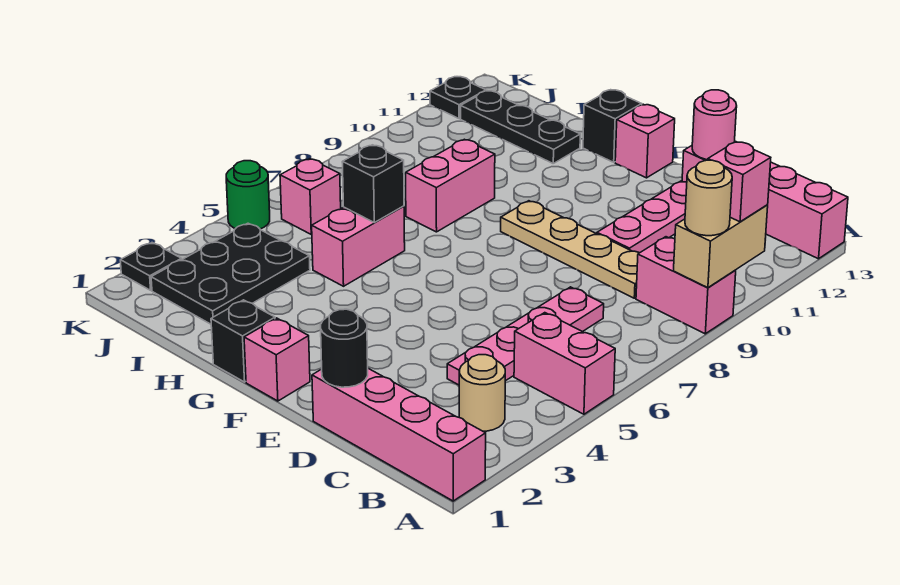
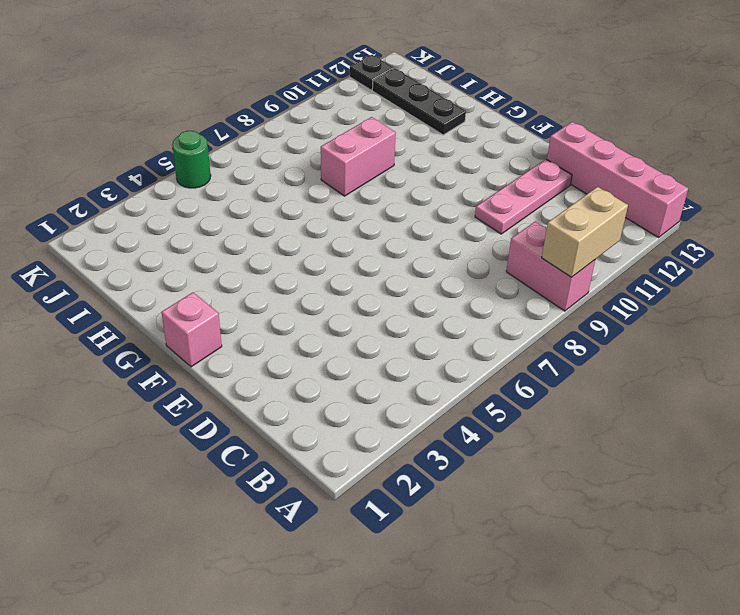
none -> pink 1x4 brick [312,368,486,501]
none -> pink 1x2 brick [514,313,615,414]
none -> tan 1x1 round brick [459,355,505,431]

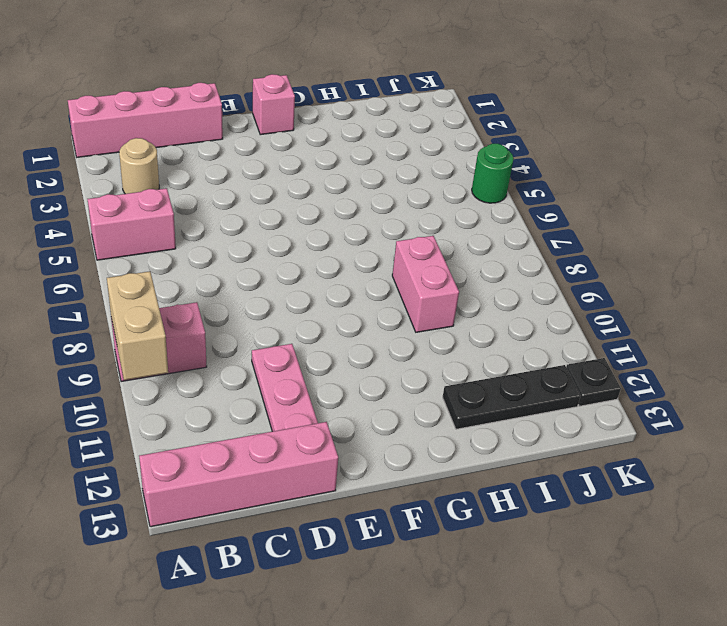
none -> pink 1x4 plate [447,287,604,385]
none -> tan 1x4 plate [501,201,639,298]
none -> pink 1x1 brick [615,104,675,178]

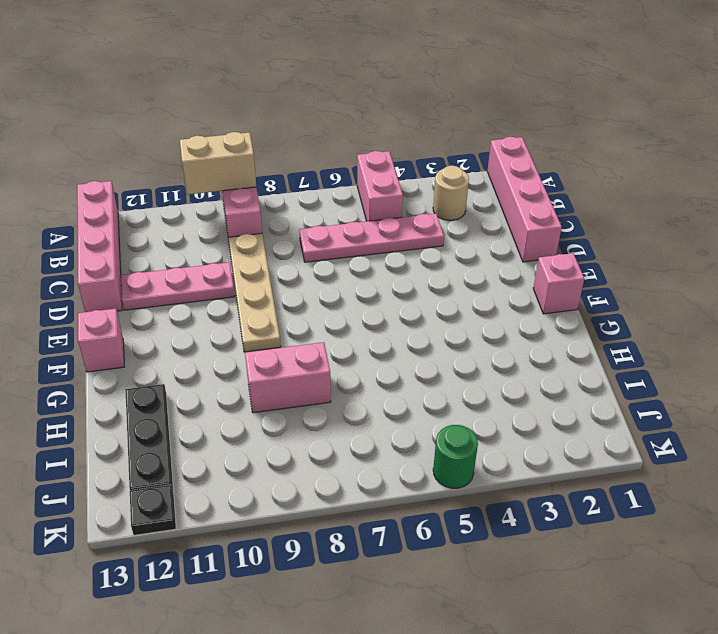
none -> black 1x1 brick [211,300,275,382]
none -> black 1x1 brick [583,90,642,162]
none -> pink 1x2 brick [312,206,405,286]

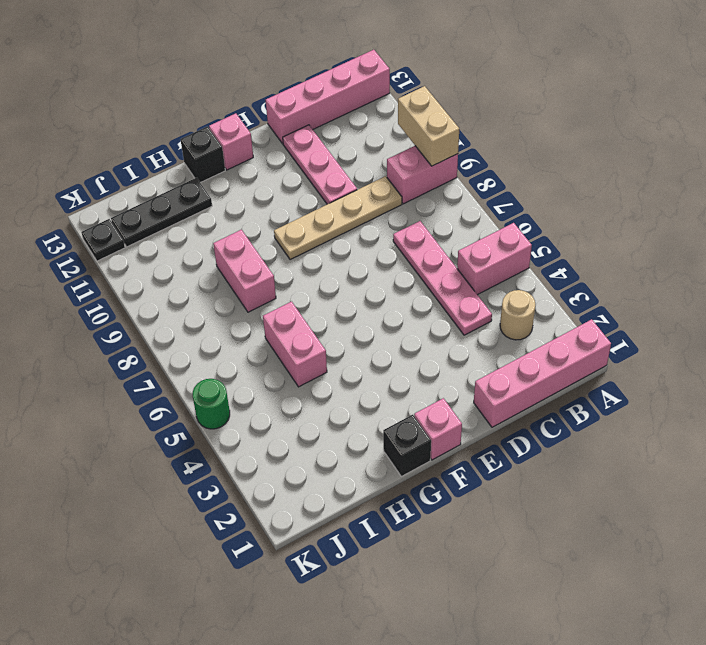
none -> black 2x3 plate [151,223,310,324]
none -> pink 1x1 brick [280,159,341,234]
none -> black 1x1 plate [120,243,181,290]

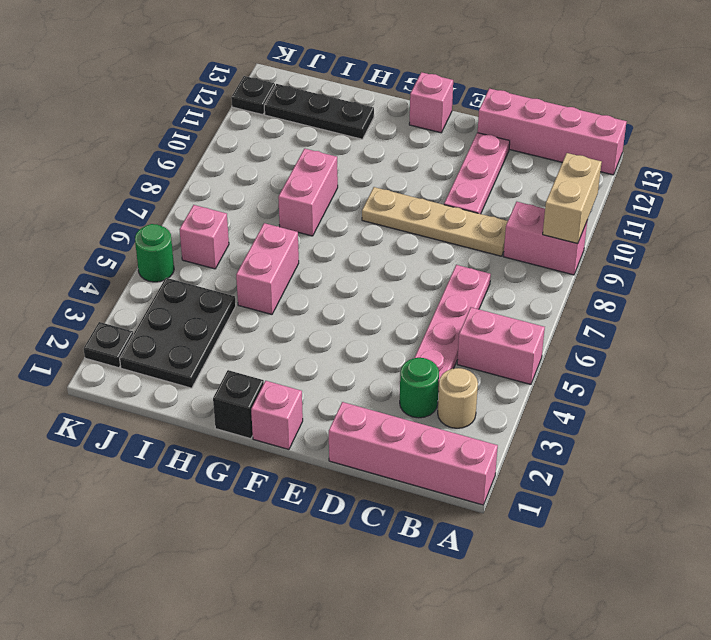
green 1x1 round brick [400,358,439,418] -> none
none -> black 1x1 brick [583,90,642,162]
none -> black 1x1 round brick [321,309,368,387]
none -> pink 1x1 round brick [692,90,737,160]

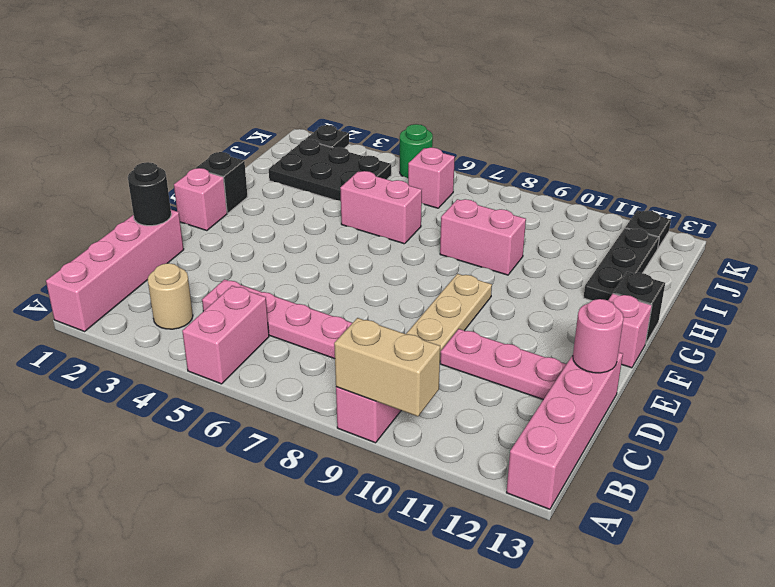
none -> black 1x1 brick [342,145,404,222]
none -> tan 1x1 round brick [685,160,732,236]
none -> pink 1x1 brick [708,142,771,222]

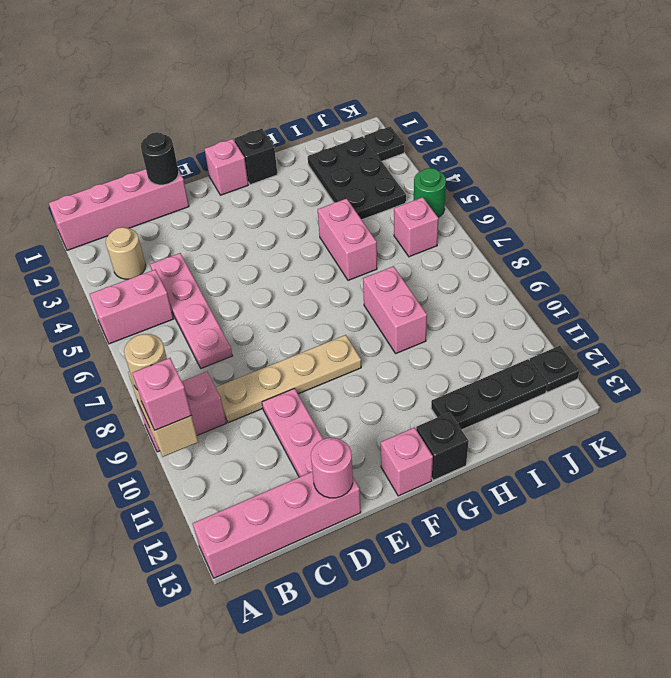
none -> black 1x1 brick [342,145,404,222]

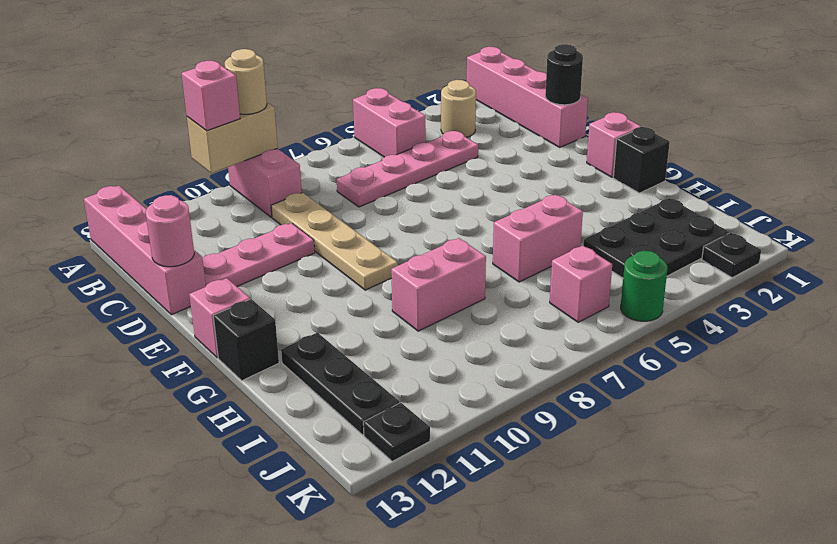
none -> black 1x1 brick [342,145,404,222]

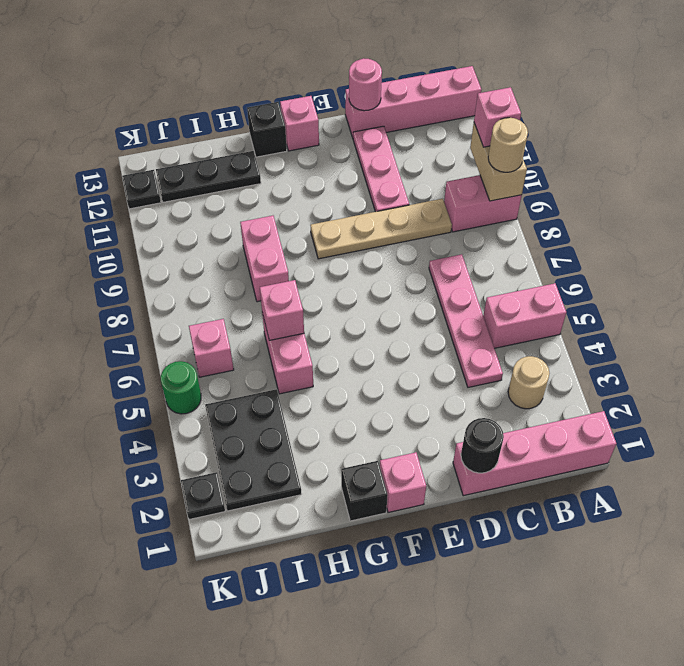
pink 1x1 brick [260,280,304,340] -> black 1x1 brick [342,145,404,222]

